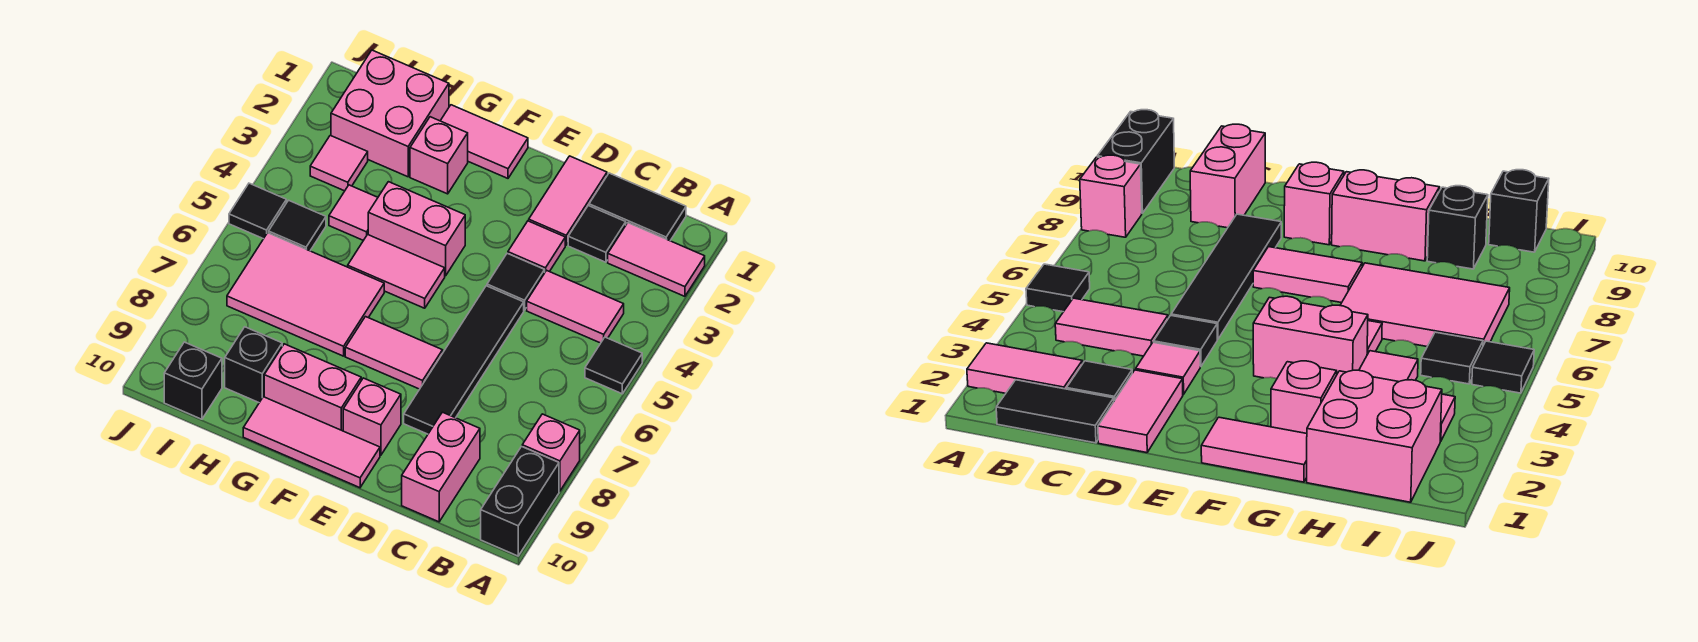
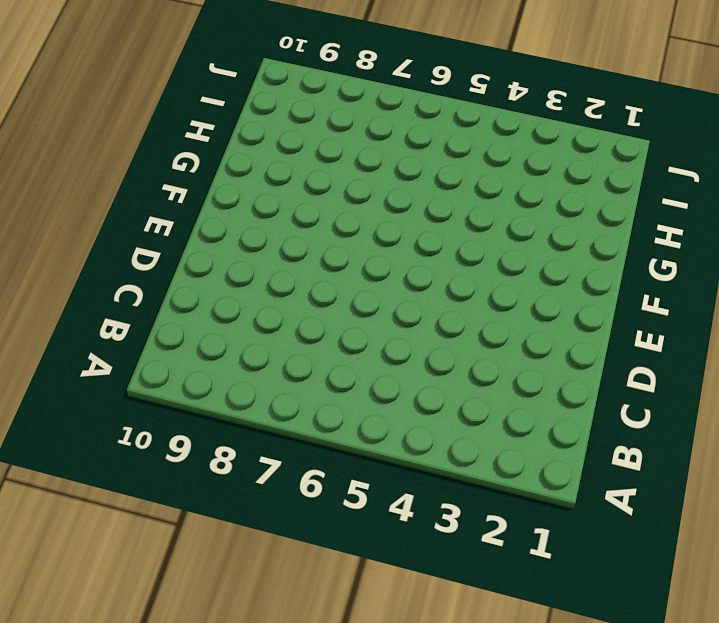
none -> pink 1x2 tile [608,223,705,296]
none -> black 1x1 tile [585,337,642,394]
none -> pink 1x1 brick [522,414,580,491]

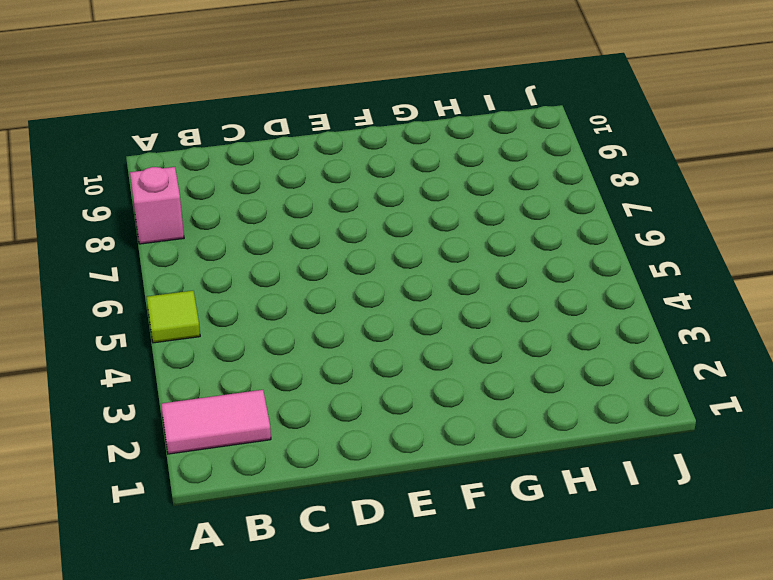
lime 1x1 tile [147,291,200,343] -> black 1x1 tile [585,337,642,394]
none -> black 1x2 brick [481,447,559,556]
none -> black 1x2 tile [589,173,686,241]
none -> pink 1x2 tile [527,270,624,343]

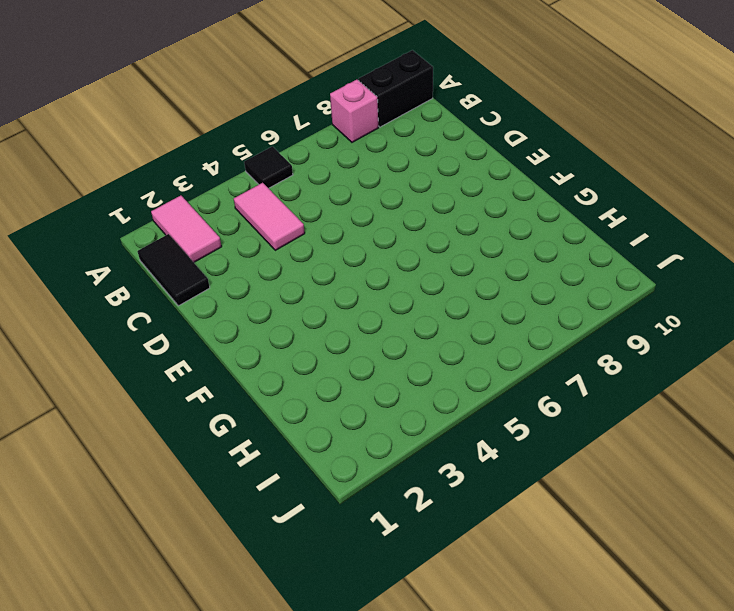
none -> black 1x1 tile [568,206,626,262]
none -> pink 1x2 brick [402,412,480,522]
none -> pink 1x2 tile [529,156,607,245]

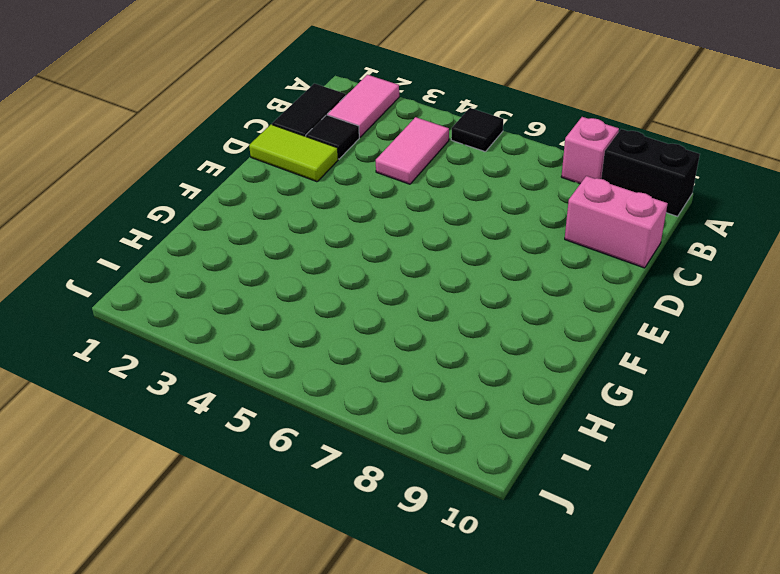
lime 1x2 tile [249,124,338,182] -> pink 1x2 tile [529,156,607,245]
none -> pink 1x1 tile [508,221,565,272]
none -> black 1x1 tile [487,253,545,310]
none -> black 1x4 tile [404,286,524,434]

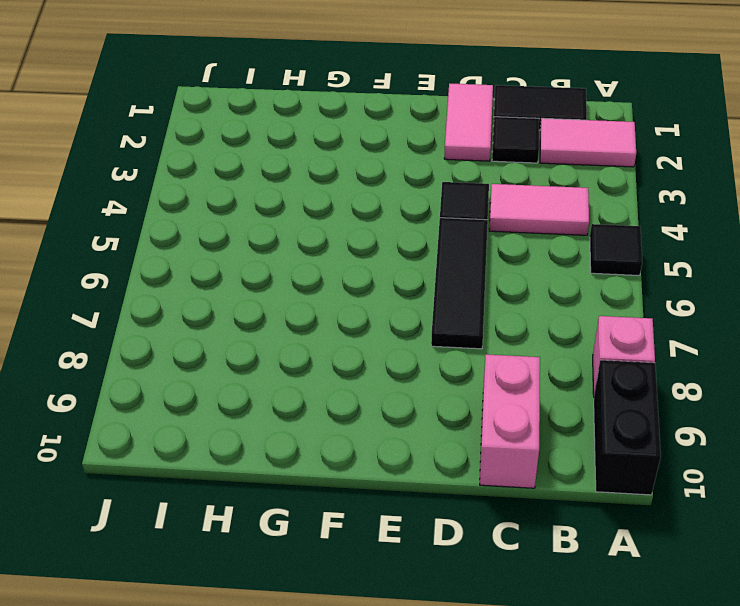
black 1x3 tile [431,218,488,349] -> black 1x4 tile [404,286,524,434]
none -> pink 1x1 tile [508,221,565,272]
none -> pink 1x2 tile [345,317,443,389]
none -> pink 1x1 brick [343,378,401,455]

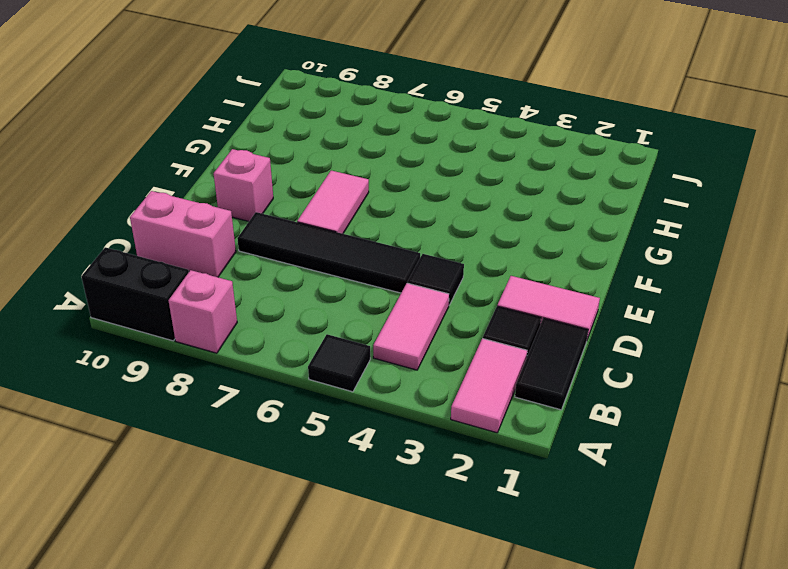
none -> pink 1x1 tile [508,221,565,272]
none -> pink 1x3 tile [243,397,380,488]
none -> pink 1x2 tile [441,105,528,178]

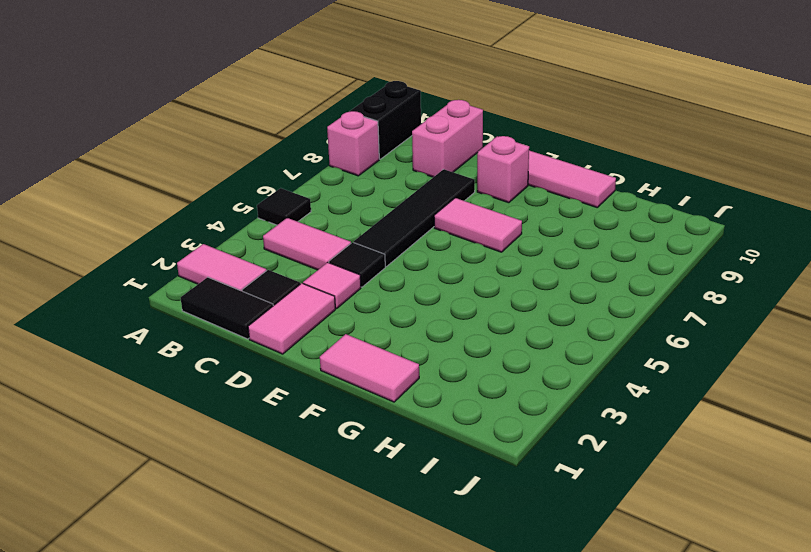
none -> pink 1x2 brick [368,182,465,276]
none -> pink 1x2 tile [348,235,445,308]
none -> pink 1x2 brick [264,344,361,431]

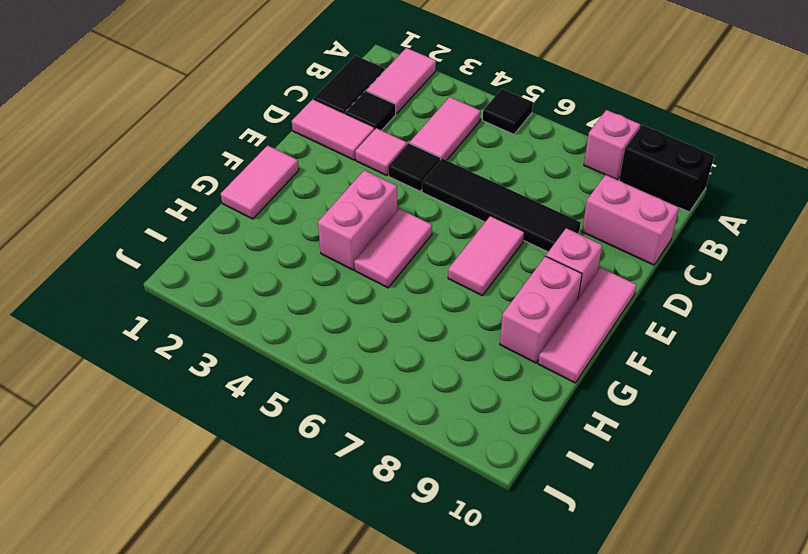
none -> pink 1x1 brick [410,117,468,194]
none -> pink 2x3 tile [227,233,384,356]
none -> pink 2x2 brick [331,50,449,177]

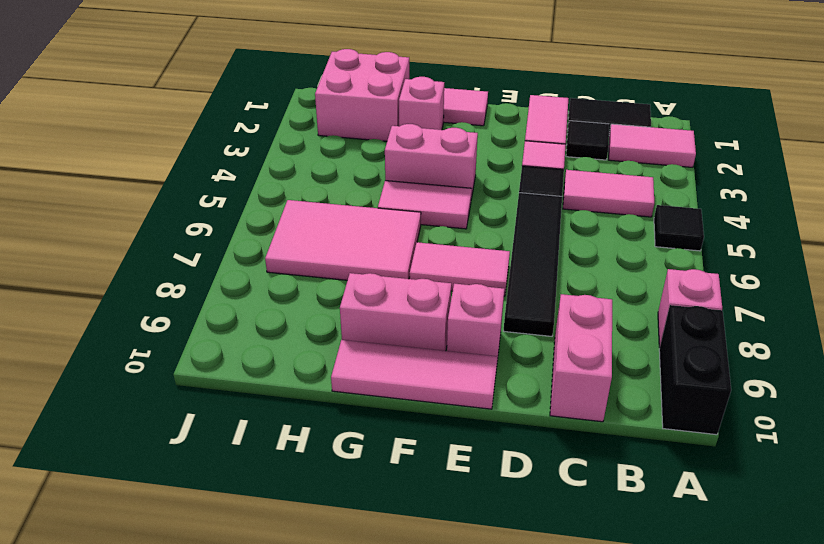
none -> pink 1x1 tile [329,185,378,240]
none -> black 1x1 brick [225,327,282,403]
none -> pink 1x1 tile [310,135,368,191]

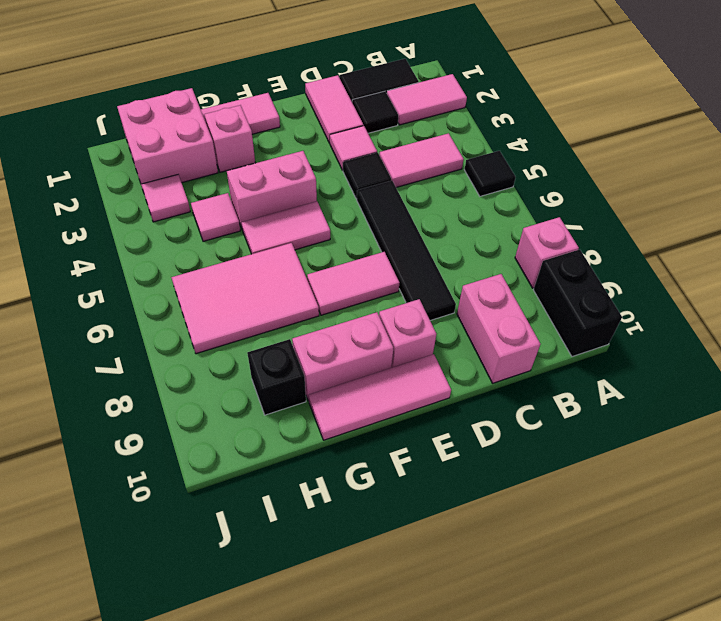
none -> black 1x1 tile [269,200,326,251]
none -> black 1x1 brick [164,342,222,419]
none -> black 1x1 tile [229,183,286,239]

